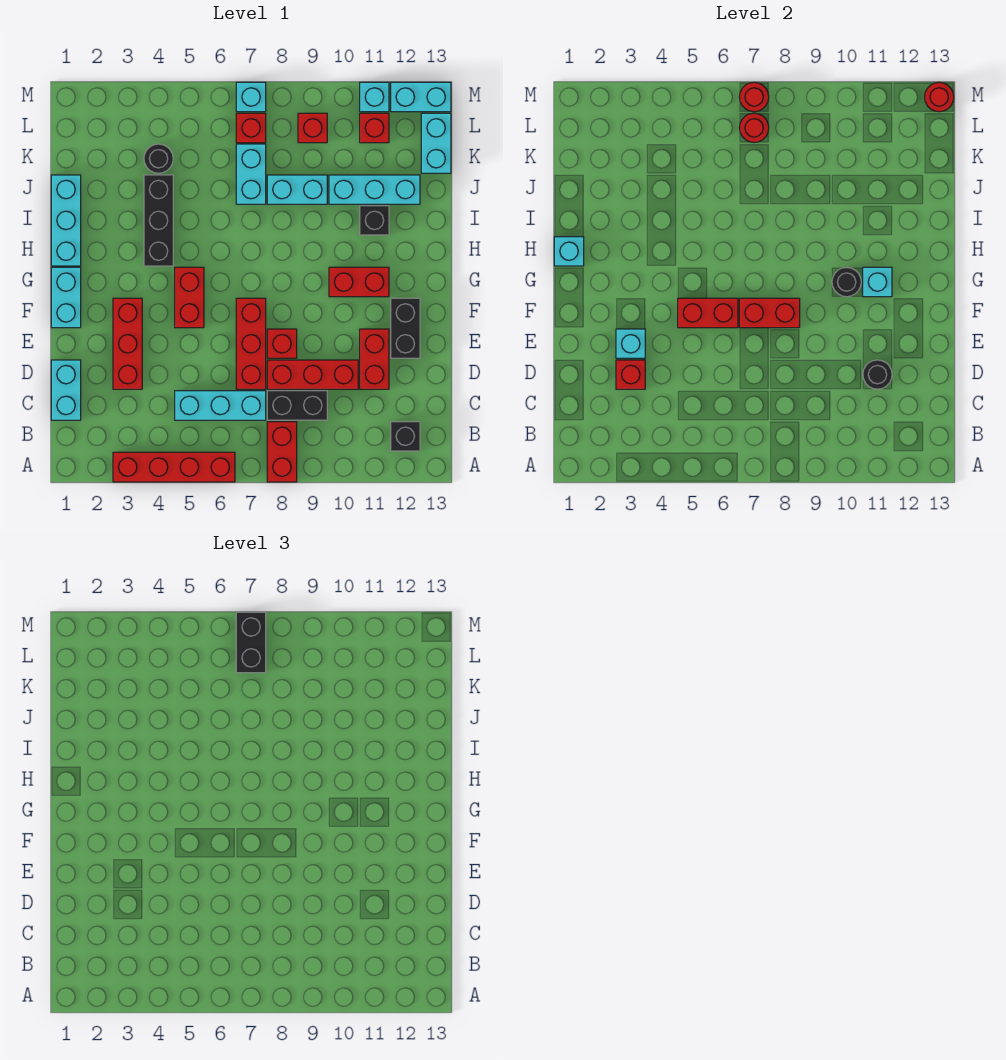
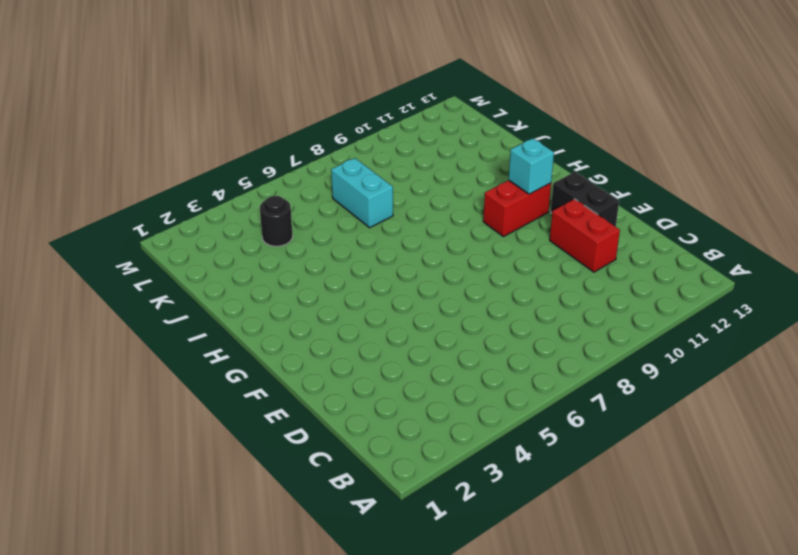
none -> red 1x4 brick [113,452,235,482]
none -> red 1x2 brick [267,422,297,482]
none -> black 1x1 brick [391,422,420,451]
none -> cyan 1x2 brick [51,360,81,420]

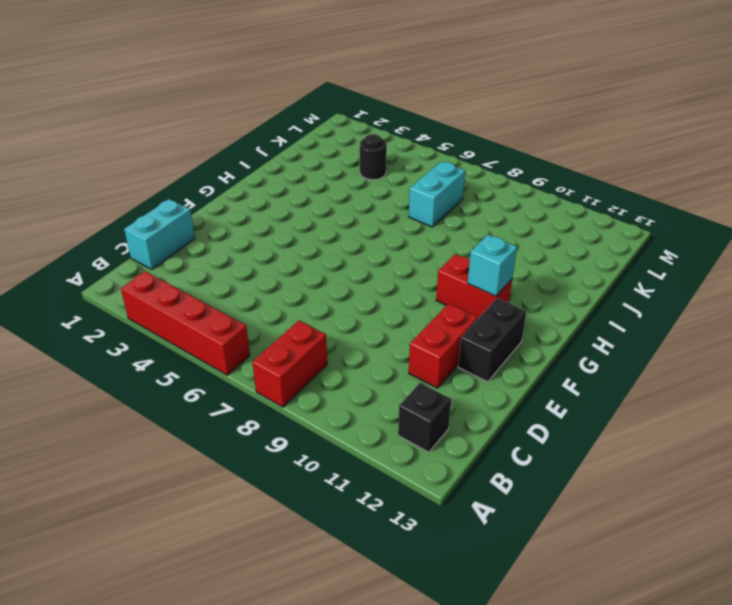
none -> cyan 1x3 brick [175,391,266,420]
none -> black 1x2 brick [267,391,327,420]
none -> red 1x3 brick [113,298,142,389]
none -> red 1x3 brick [236,298,266,389]

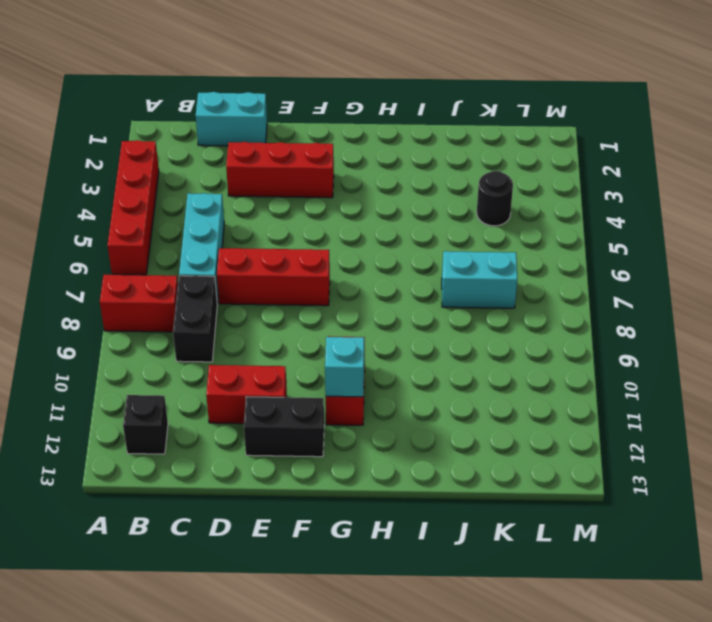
none -> red 1x3 brick [267,360,358,389]
none -> red 1x1 brick [267,329,297,358]
none -> cyan 1x2 brick [51,267,81,328]
none -> red 1x2 brick [175,267,204,328]

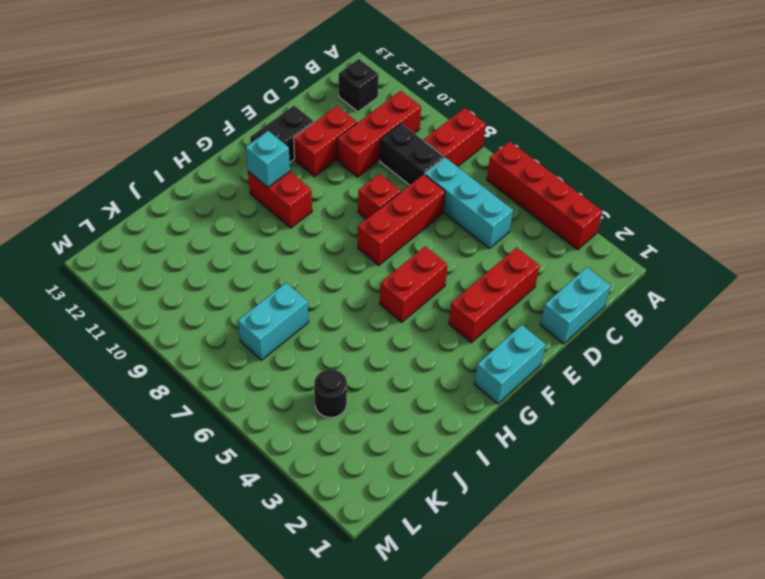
red 1x3 brick [337,91,421,177] -> red 1x3 brick turned to [267,360,358,389]
none -> cyan 1x3 brick [51,175,81,266]
none -> black 1x3 brick [144,175,173,266]
none -> black 1x1 brick [360,206,389,235]
none -> cyan 1x2 brick [267,175,327,204]

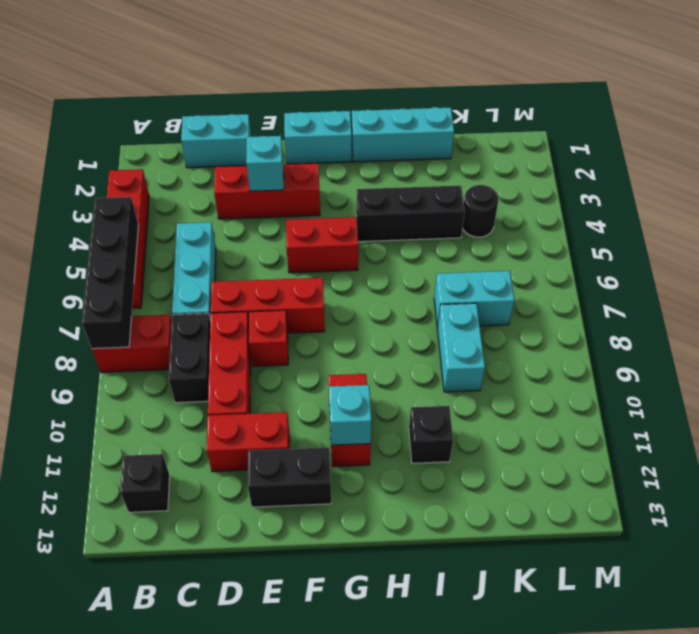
black 1x4 brick [82,197,139,349] -> none
none -> cyan 1x3 brick [329,175,420,204]
none -> cyan 1x2 brick [421,113,451,173]
none -> red 1x1 brick [236,113,266,143]
none -> red 1x1 brick [298,113,327,143]

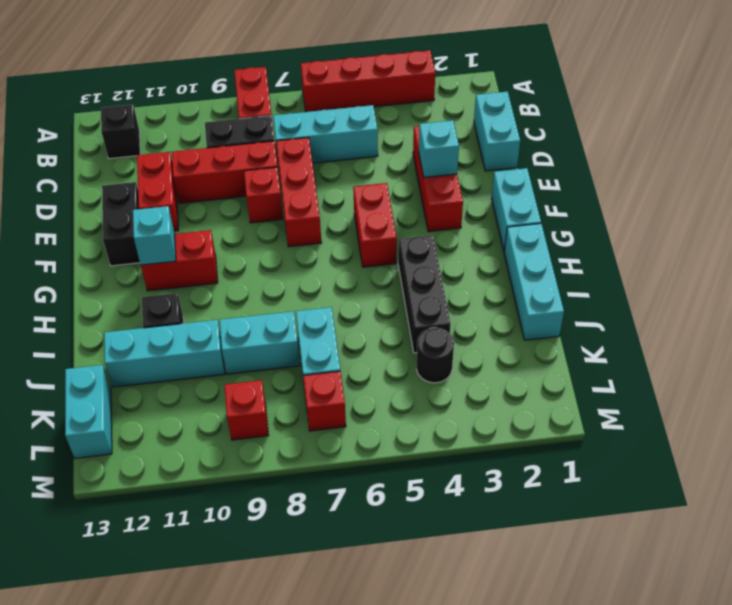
none -> red 1x1 brick [360,113,389,143]
none -> cyan 1x1 brick [236,82,266,112]
none -> cyan 1x1 brick [360,82,389,112]
none -> cyan 1x2 brick [391,82,451,112]

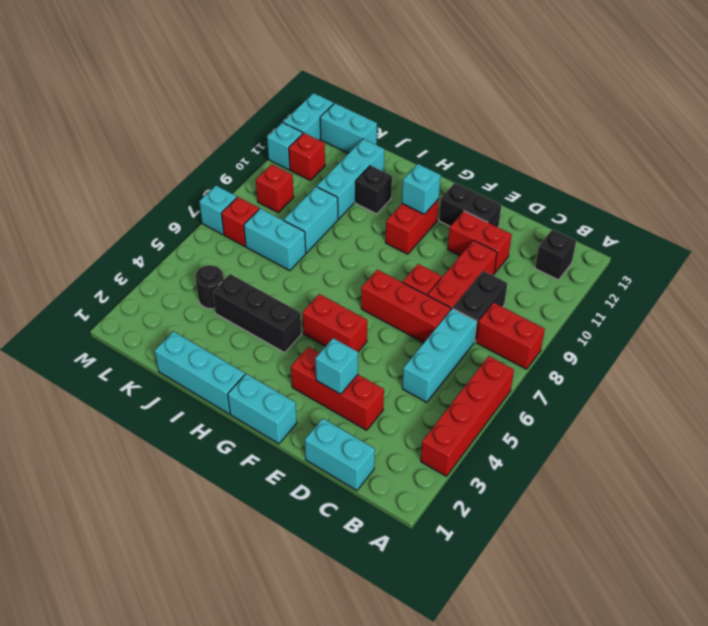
none -> red 1x1 brick [616,360,645,389]
none -> black 1x1 round brick [863,360,892,389]
none -> red 1x2 brick [678,298,738,328]
none -> red 1x2 brick [739,298,800,328]

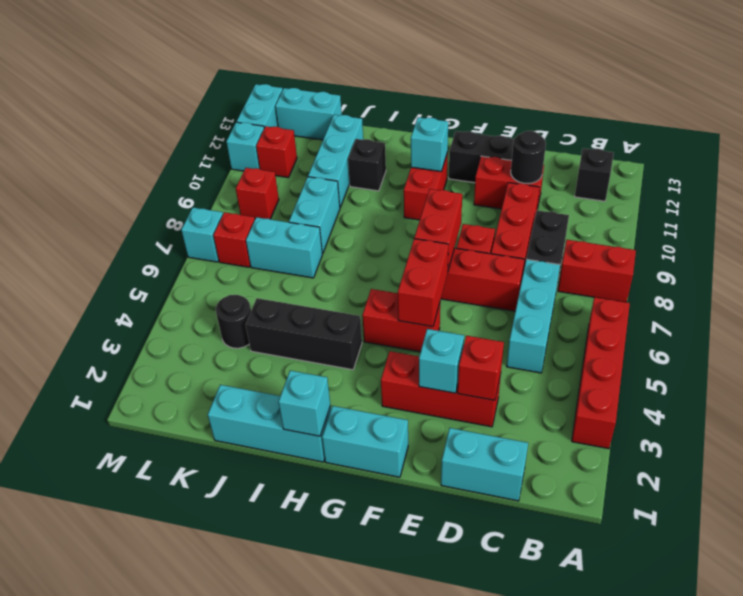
none -> black 1x1 round brick [832,267,861,297]
none -> red 1x1 round brick [739,113,769,143]
none -> red 1x1 round brick [739,82,769,112]
none -> red 1x1 round brick [925,82,954,112]

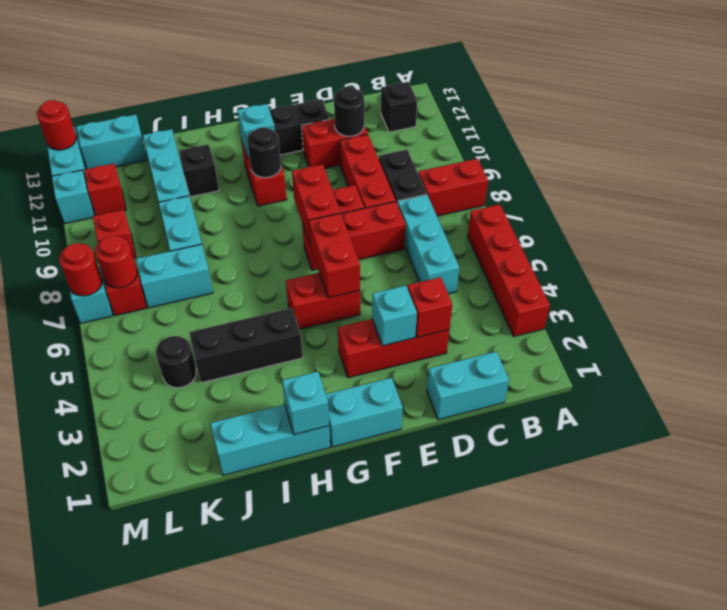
none -> black 1x2 brick [236,612,266,673]

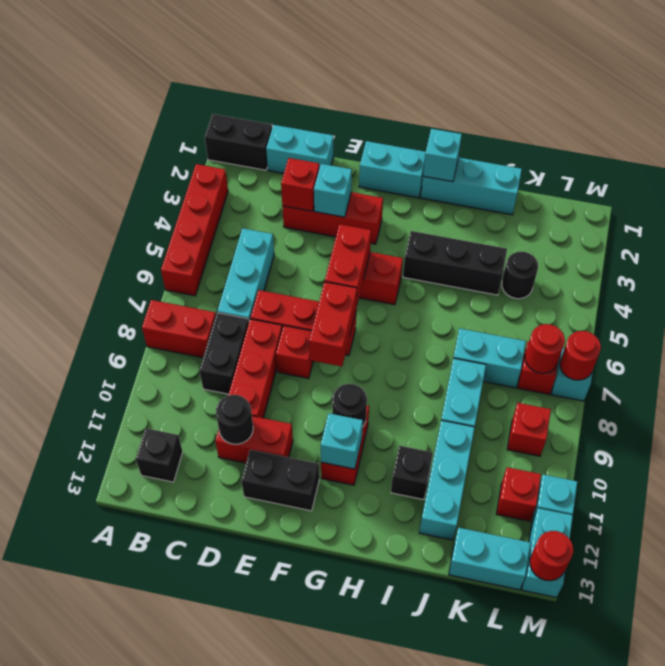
black 1x2 brick [205,114,272,170] -> black 1x2 brick moved to [236,612,266,673]

